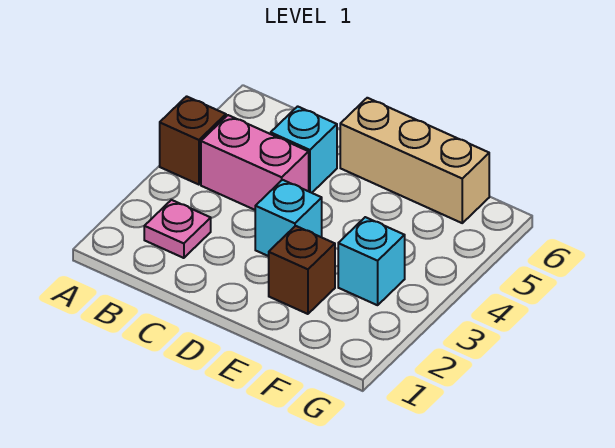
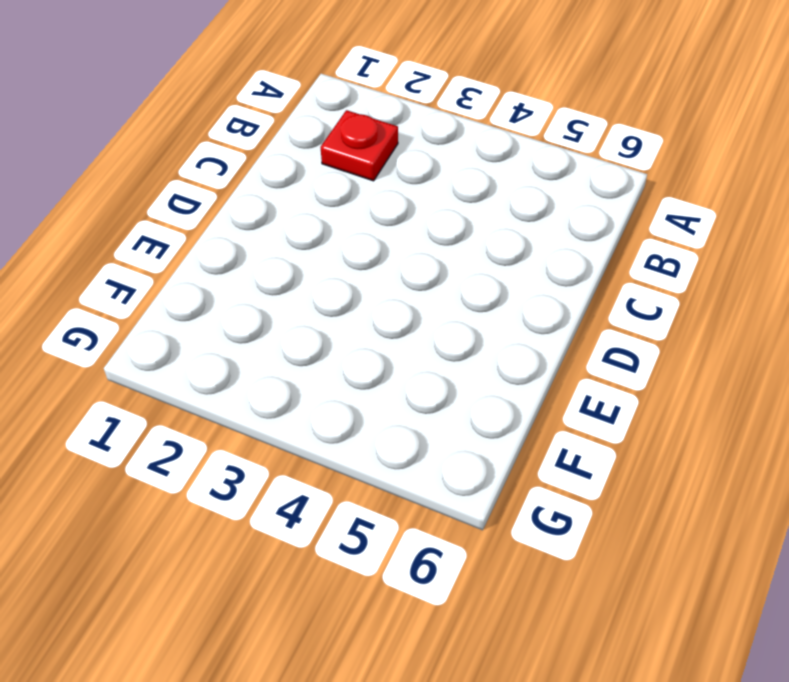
red 1x1 plate [321,110,398,181] -> pink 1x1 plate [144,200,211,258]
none -> brown 1x1 brick [160,96,226,185]
none -> pink 1x2 brick [201,115,309,210]

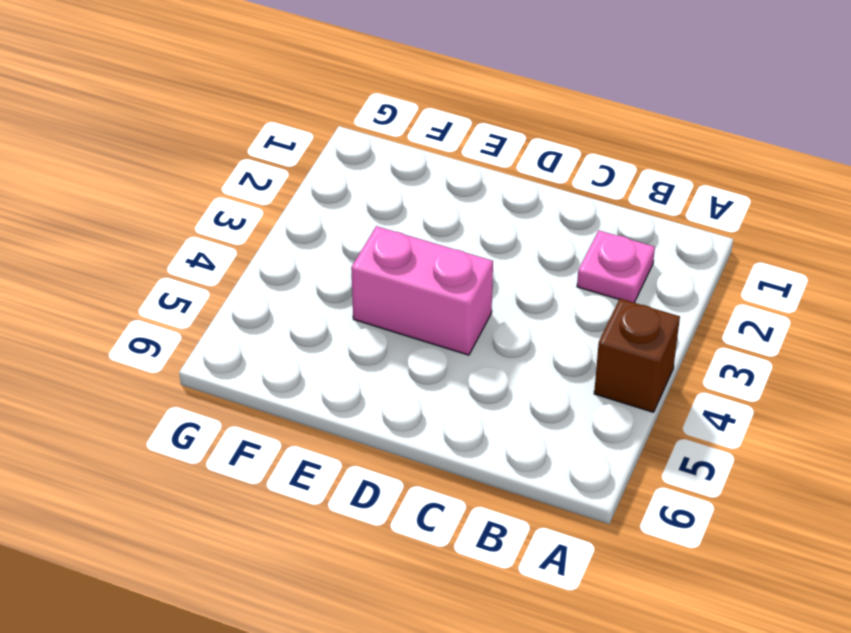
pink 1x2 brick [351,226,493,355] -> pink 1x2 brick moved to [201,115,309,210]
none -> cyan 1x1 brick [271,106,337,193]
none -> cyan 1x1 brick [255,180,322,256]

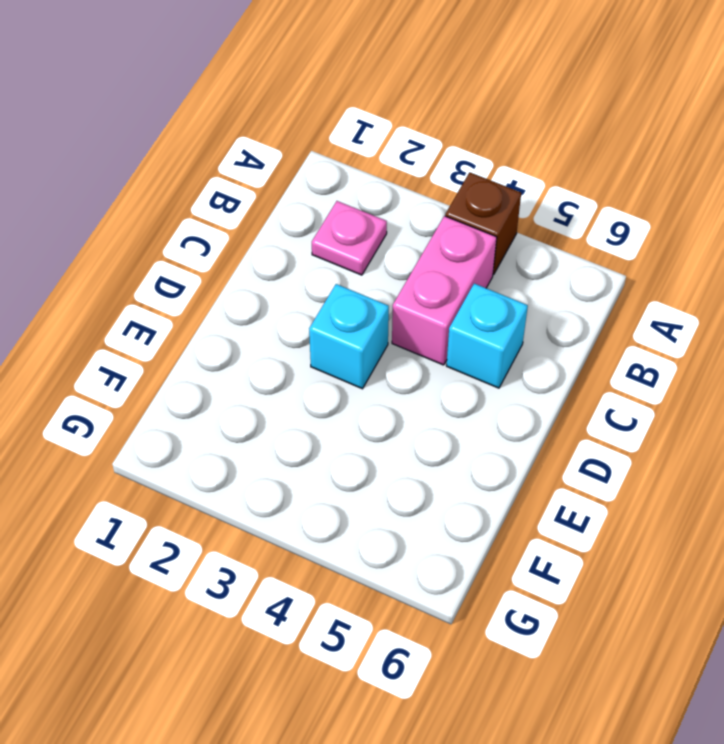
none -> tan 1x3 brick [340,98,489,223]
none -> brown 1x1 brick [269,226,335,314]

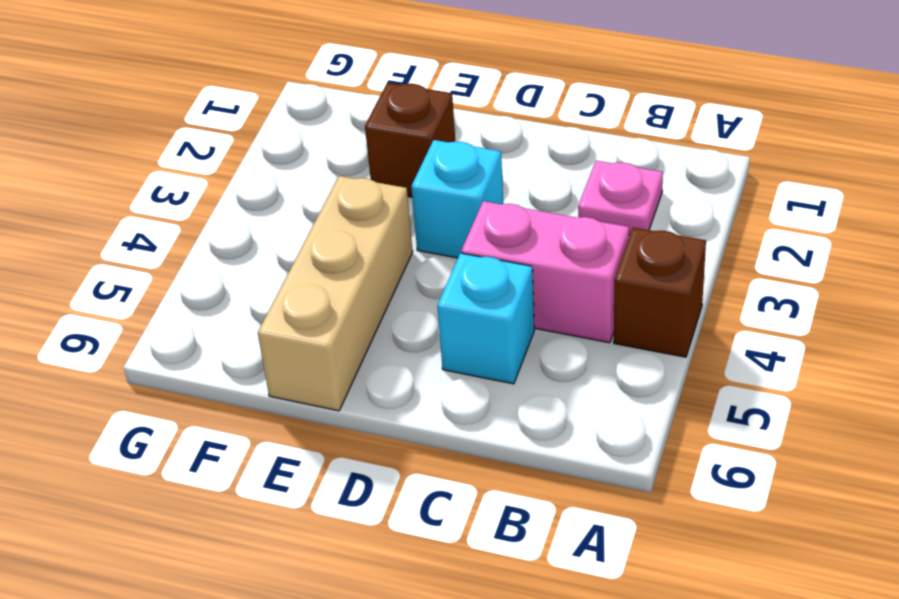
tan 1x3 brick [258,176,413,411] -> tan 1x3 brick turned to [340,98,489,223]
none -> cyan 1x1 brick [338,217,405,305]

